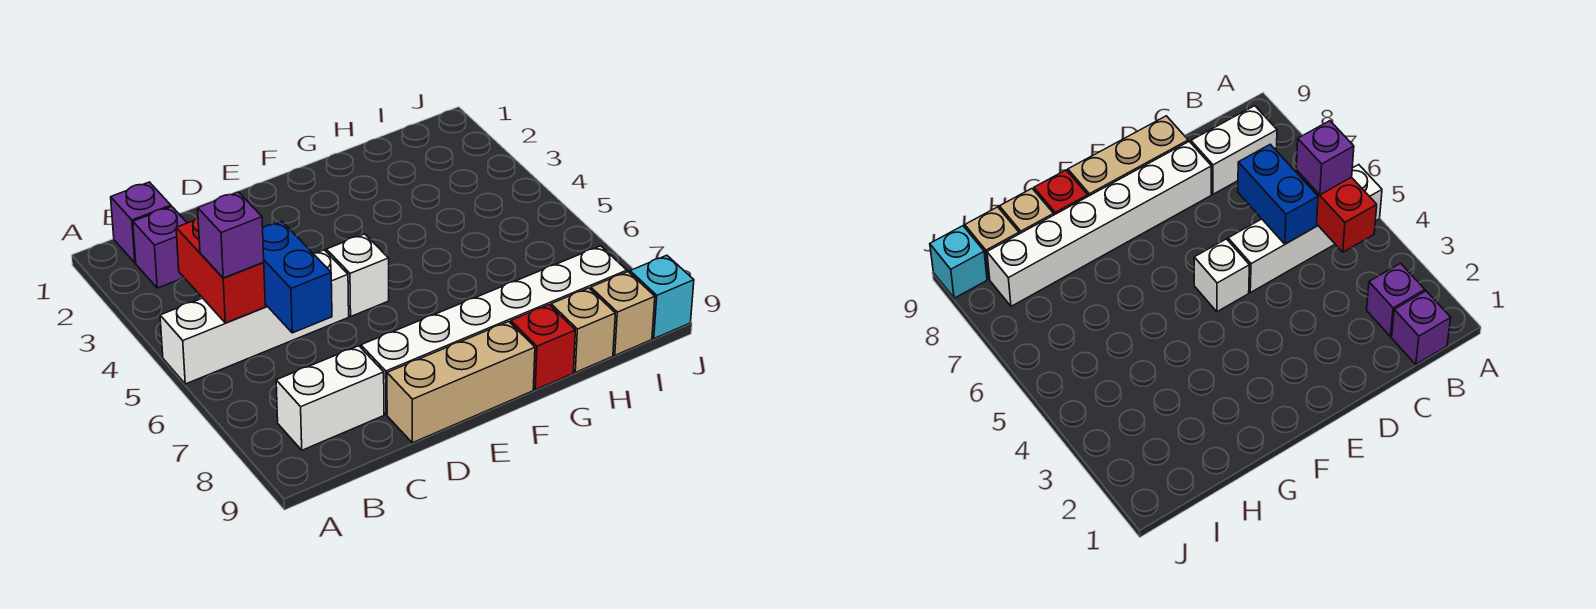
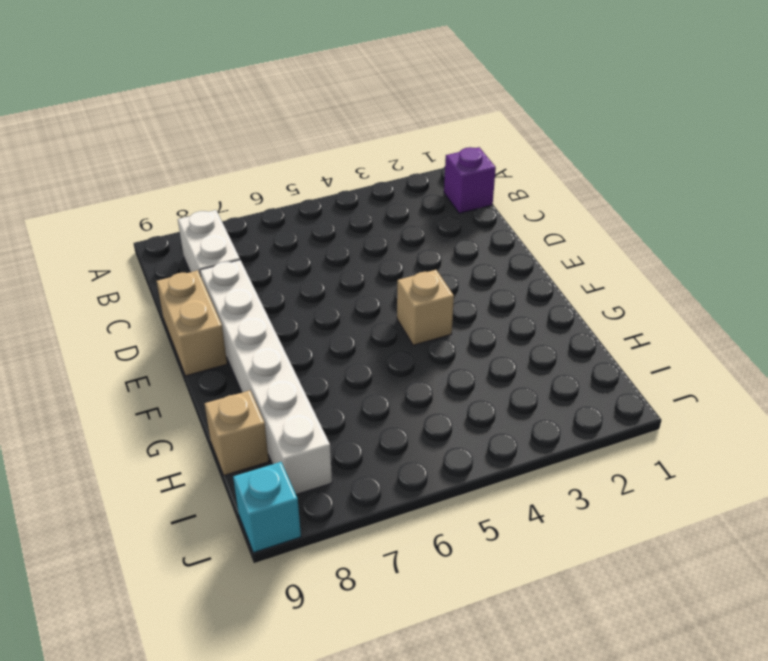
tan 1x2 brick [157,270,227,376] -> tan 1x3 brick [387,322,535,443]
tan 1x1 brick [397,270,454,345] -> tan 1x1 brick moved to [591,272,655,355]
none -> white 1x4 brick [160,250,349,384]
none -> purple 1x1 brick [133,207,187,288]
none -> white 1x1 brick [326,234,389,316]

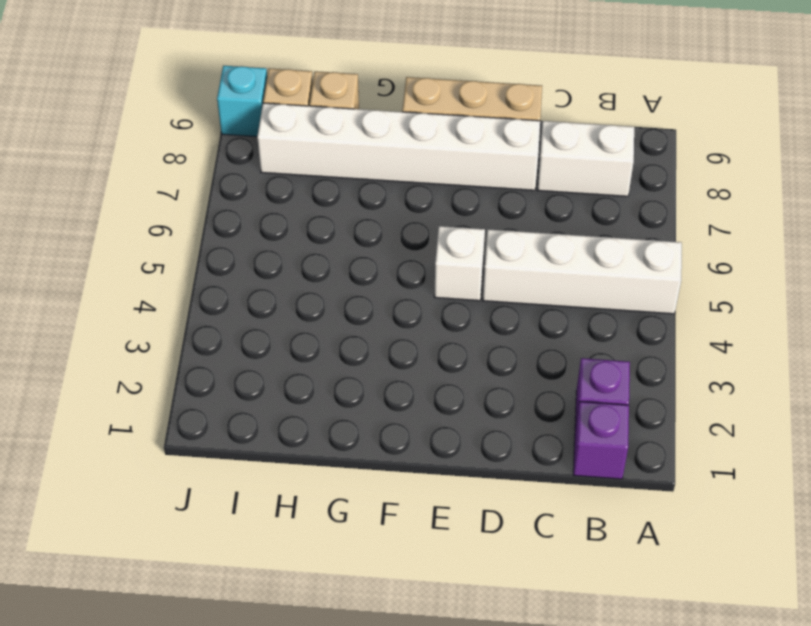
none -> red 1x1 brick [511,305,575,390]
none -> red 1x2 brick [176,218,265,323]
none -> blue 1x2 brick [263,222,332,333]

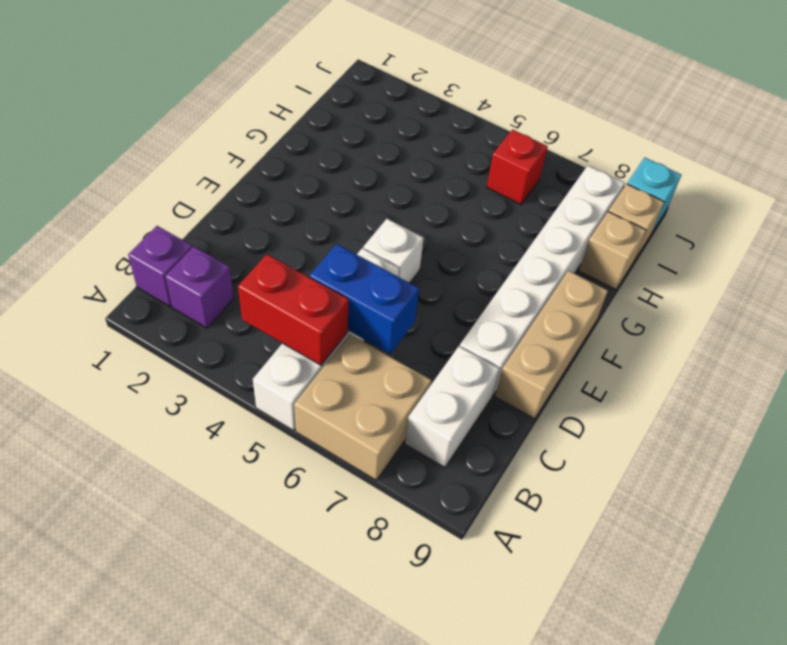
tan 2x2 brick [294,334,431,480] -> none
red 1x1 brick [487,130,548,204] -> red 1x1 brick moved to [511,305,575,390]
none -> purple 1x1 brick [198,192,264,278]

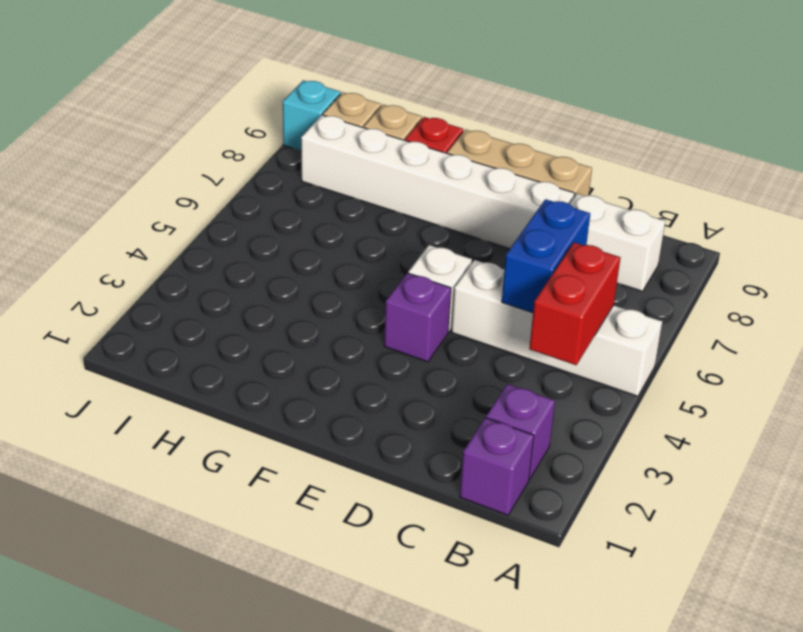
purple 1x1 brick [384,273,451,362] -> purple 1x1 brick moved to [198,192,264,278]

